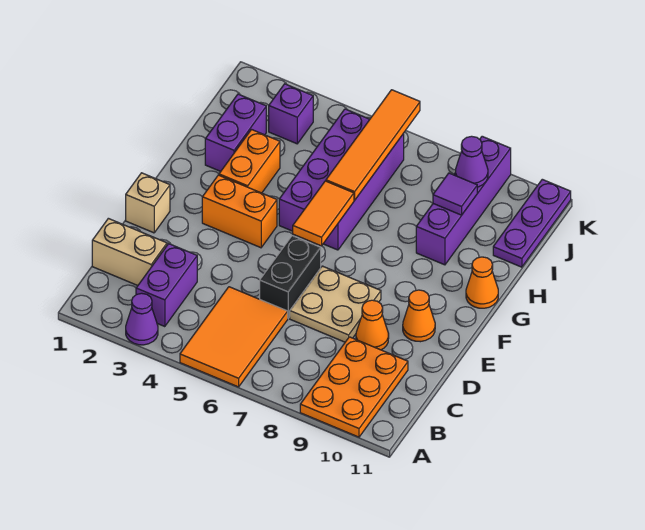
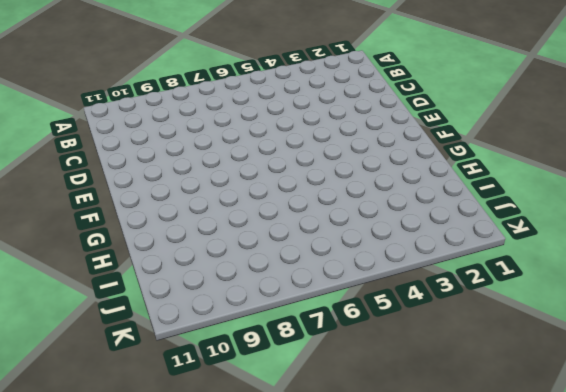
none -> purple 1x1 cone [126,293,158,345]
none -> orange 2x3 tile [180,287,288,387]
none -> orange 2x3 plate [300,337,408,437]

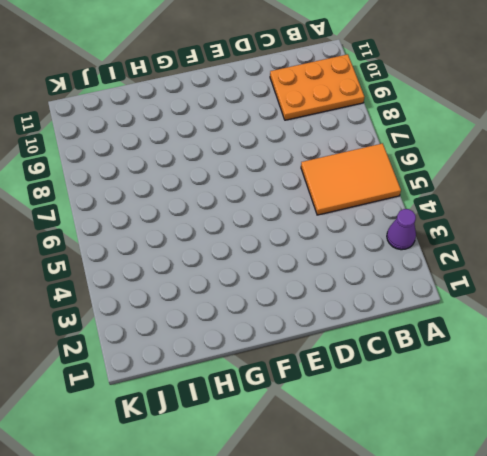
none -> purple 1x2 brick [136,244,197,327]
none -> tan 1x2 brick [92,218,167,286]
none -> black 1x2 brick [260,236,321,318]

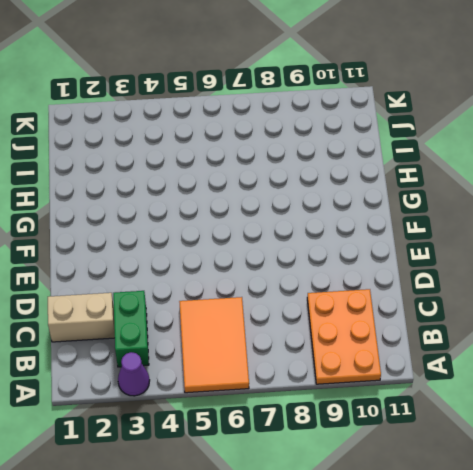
green 1x2 brick [113,291,149,367] -> purple 1x2 brick [136,244,197,327]
none -> black 1x2 brick [260,236,321,318]
none -> tan 2x2 plate [290,266,381,342]
none -> orange 1x1 cone [356,300,389,350]

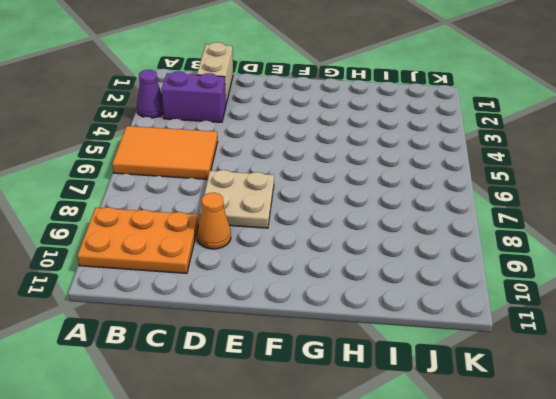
none -> black 1x2 brick [260,236,321,318]
none -> tan 1x1 brick [126,173,170,233]
none -> orange 1x1 cone [403,290,435,342]

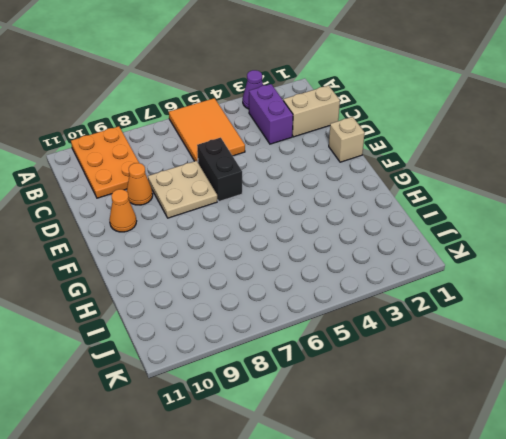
none -> orange 1x2 brick [202,175,277,248]
none -> orange 1x2 brick [219,130,280,193]
none -> purple 2x4 brick [279,109,404,250]

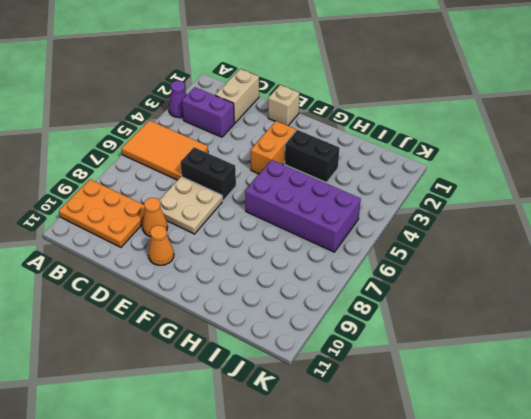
black 1x2 brick [285,130,340,183] -> orange 1x2 brick [219,130,280,193]
none -> orange 1x1 cone [466,257,498,308]
none -> purple 1x2 brick [205,94,266,171]
none -> purple 1x4 brick [416,136,511,265]

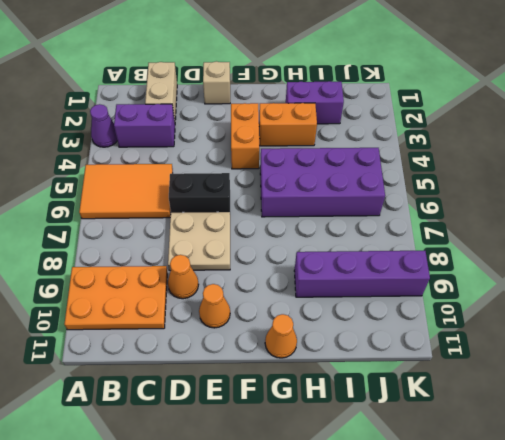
none -> purple 1x3 plate [493,179,571,267]
none -> purple 1x1 brick [269,84,313,144]
none -> orange 1x2 tile [293,181,354,246]

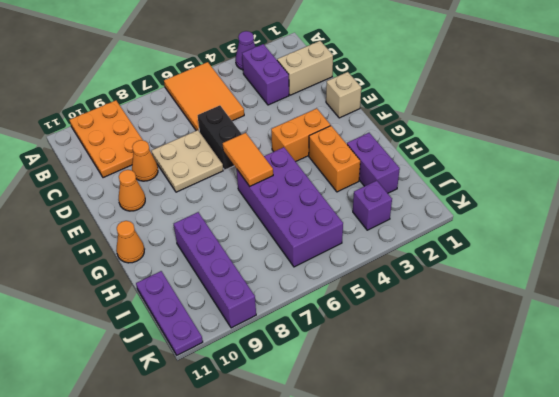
none -> orange 1x4 tile [326,90,420,200]
none -> purple 1x1 tile [433,173,477,215]
none -> purple 1x1 cone [455,136,488,187]

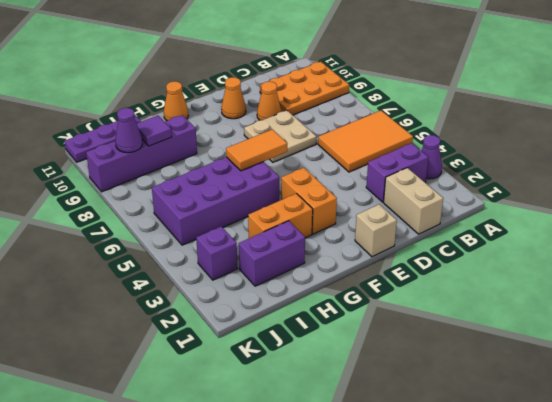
none -> black 1x2 brick [260,236,321,318]
none -> orange 1x4 tile [326,90,420,200]

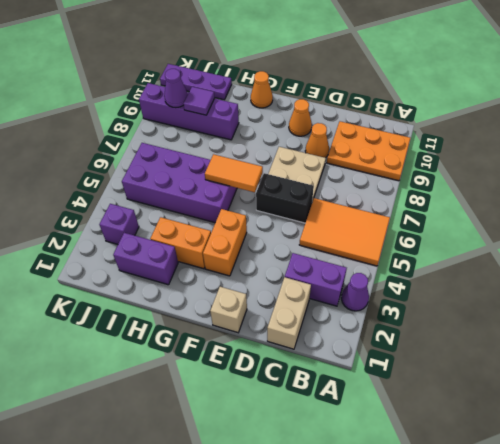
none -> orange 1x4 tile [326,90,420,200]

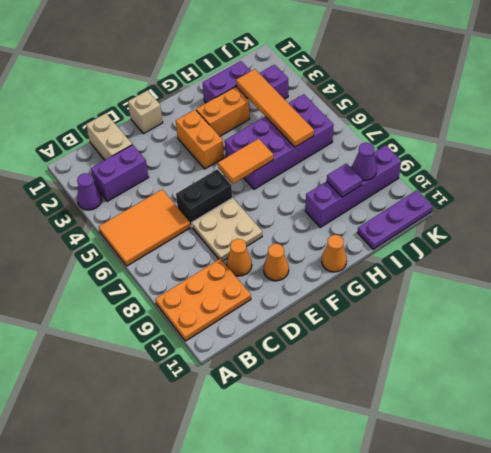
orange 1x4 tile [236,69,314,147] -> orange 1x4 tile turned to [326,90,420,200]

